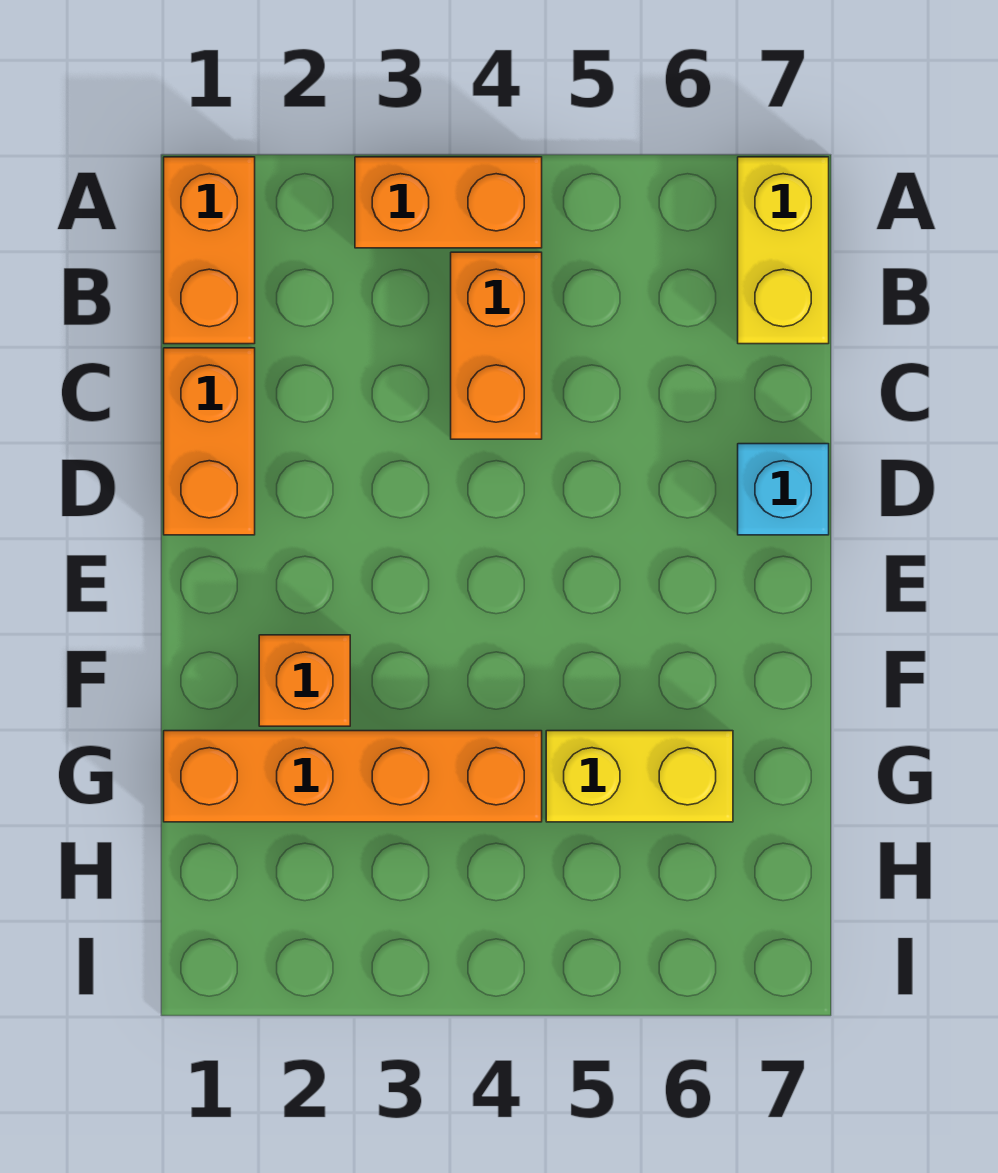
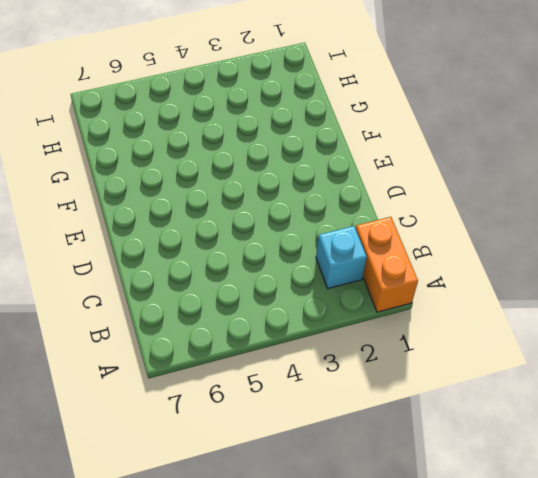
cyan 1x1 brick [316,226,367,288] -> cyan 1x1 brick moved to [738,444,829,535]
none -> orange 1x2 brick [355,157,542,248]
none -> yellow 1x2 brick [738,157,829,344]

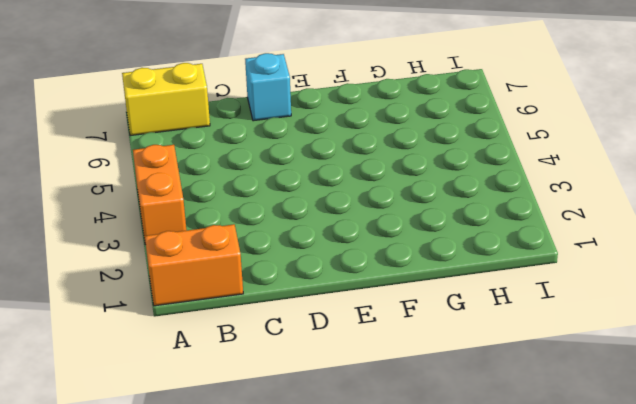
none -> orange 1x2 brick [451,252,542,439]
none -> orange 1x2 brick [164,348,255,535]

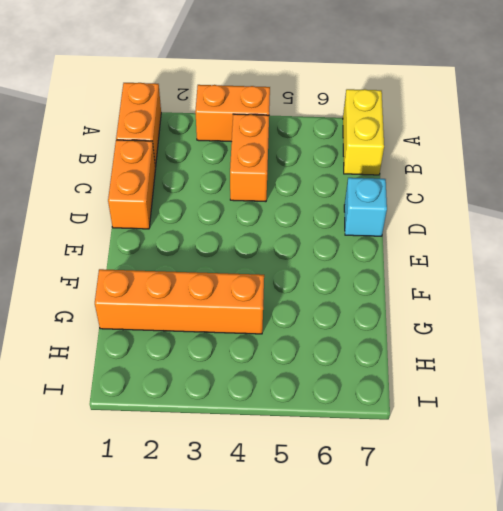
none -> orange 1x1 brick [259,635,350,726]
none -> yellow 1x2 brick [546,731,733,822]

